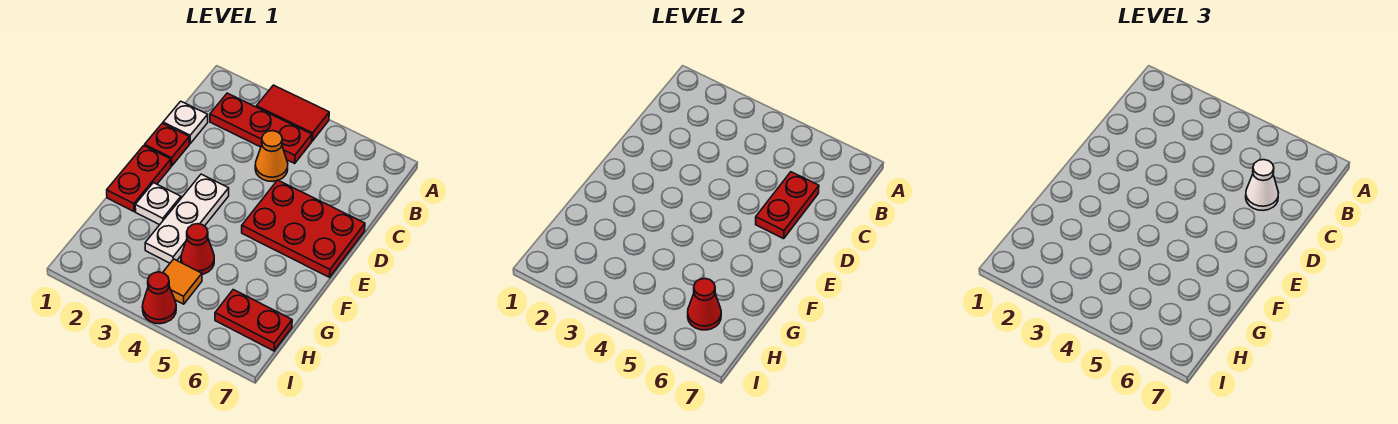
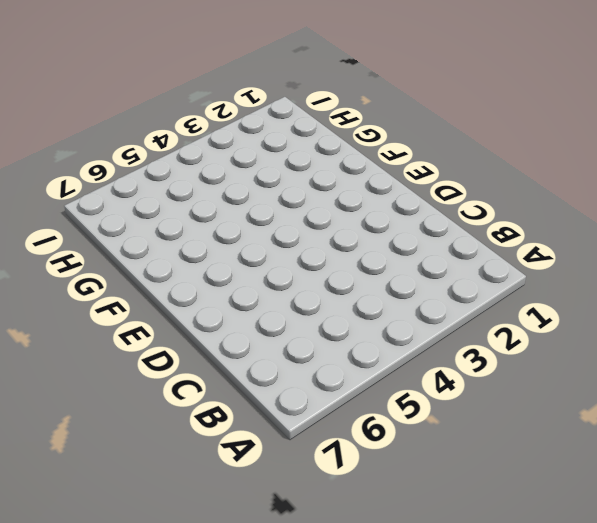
none -> red 1x2 tile [256,85,329,141]
none -> red 1x3 plate [210,93,312,163]
none -> white 1x1 plate [163,101,208,143]

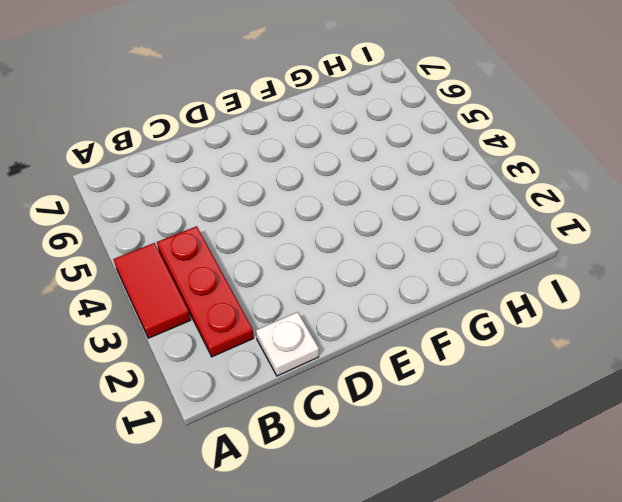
none -> orange 1x1 cone [255,131,288,182]
none -> red 1x1 plate [145,123,190,166]
none -> red 2x3 plate [242,180,365,277]

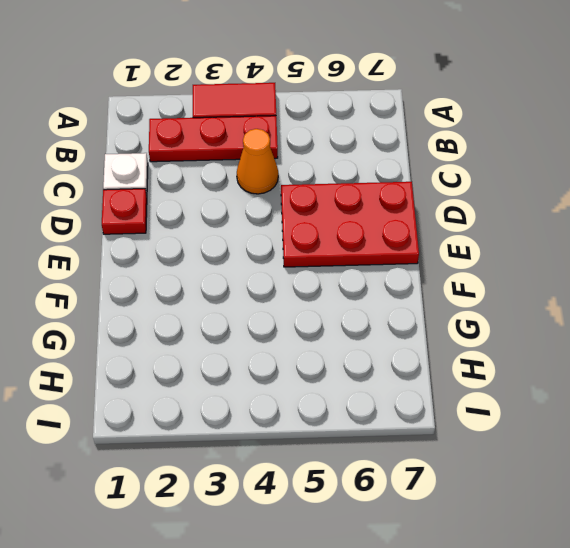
none -> red 1x2 plate [107,146,171,211]
none -> white 1x3 plate [145,174,229,263]
none -> white 1x1 plate [135,183,181,225]

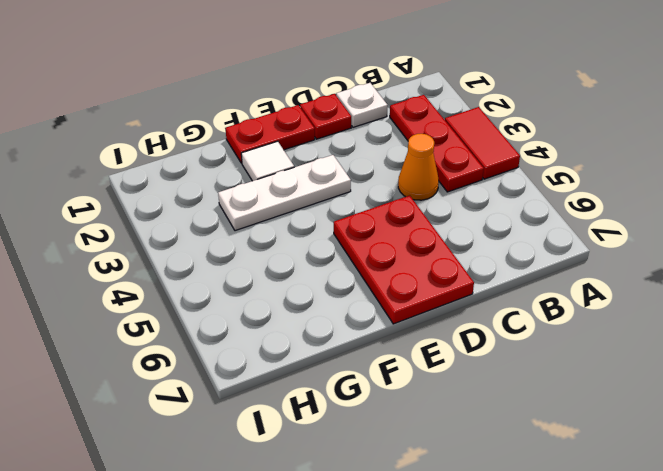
white 1x1 tile [241,141,294,181] -> white 1x1 plate [135,183,181,225]
none -> red 1x1 cone [181,224,214,274]
none -> orange 1x1 tile [163,259,202,304]
none -> red 1x2 plate [215,290,292,351]

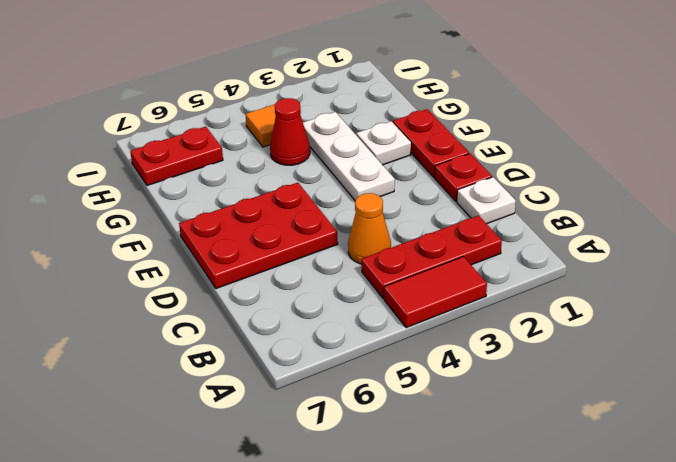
none -> red 1x1 cone [142,272,176,324]
none -> red 1x2 plate [756,172,819,239]
none -> red 1x1 cone [688,279,721,330]

